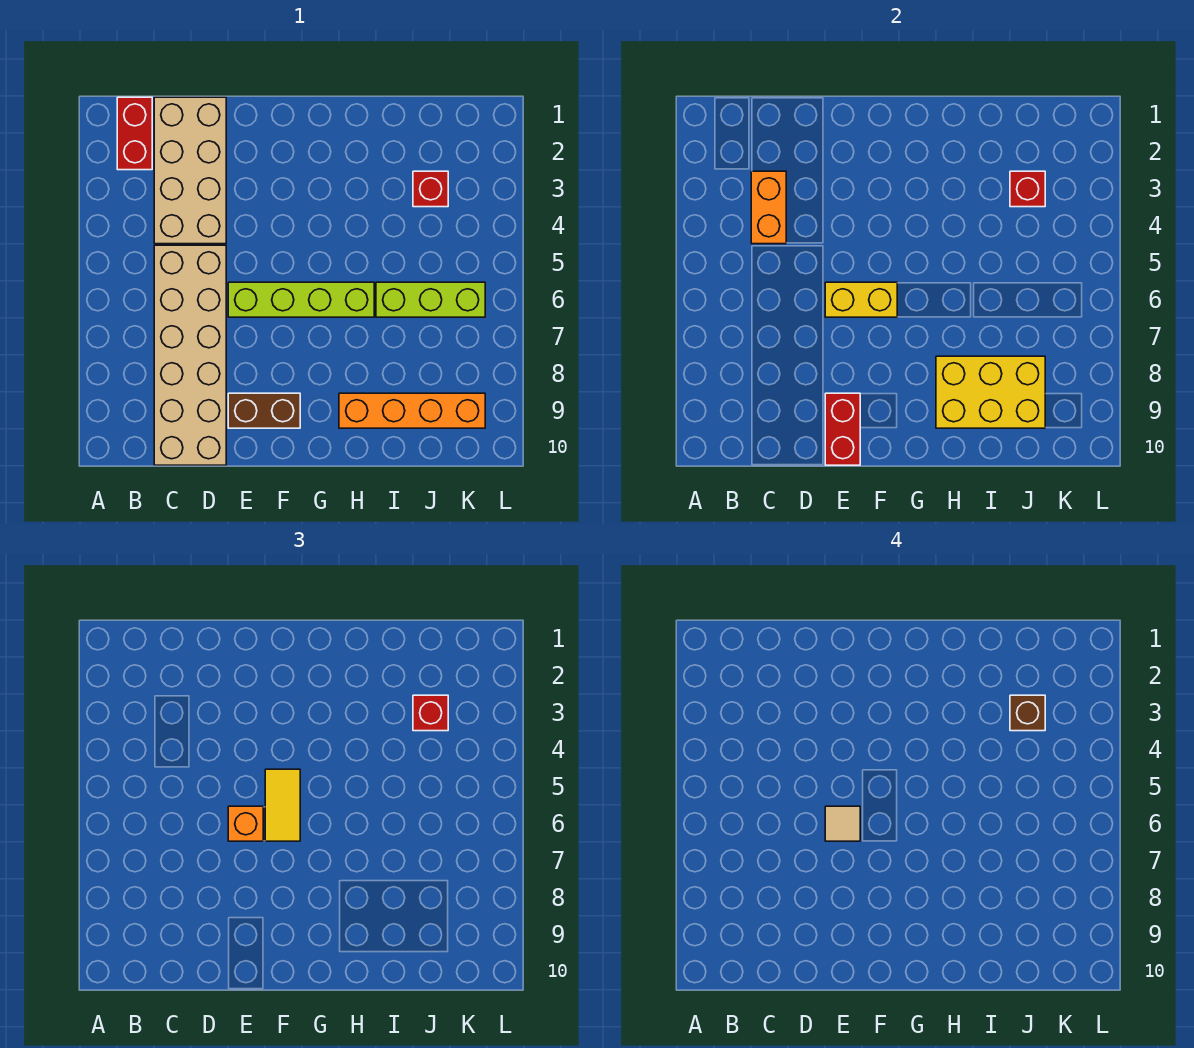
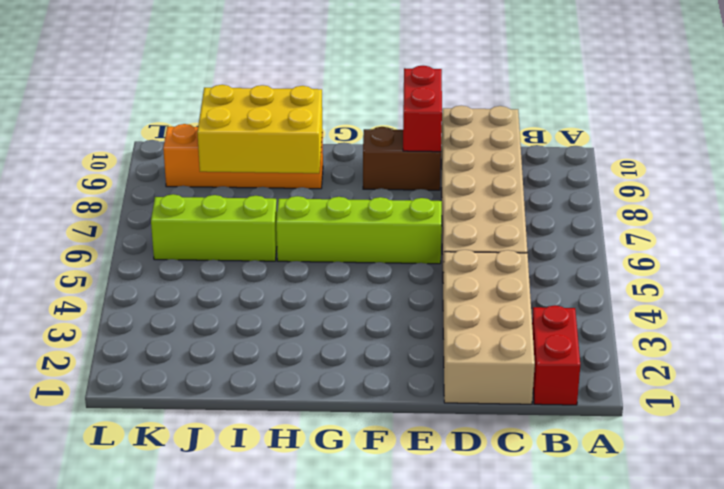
none -> red 1x1 brick [413,171,448,207]
none -> orange 1x2 brick [751,171,786,244]
none -> yellow 1x2 brick [825,282,897,317]

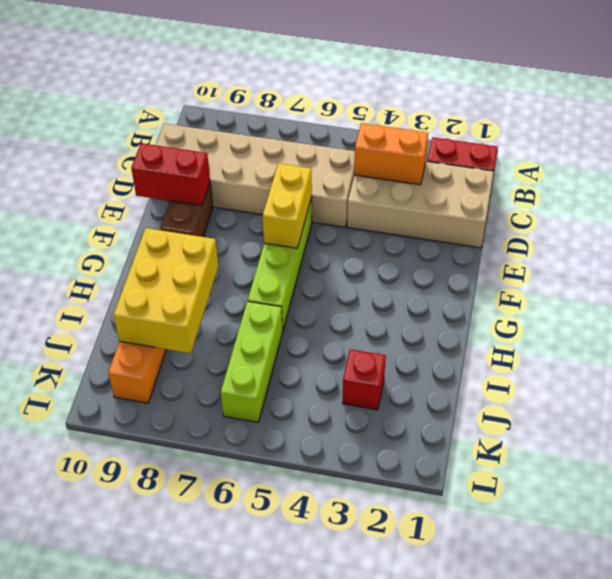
none -> red 1x1 brick [1010,171,1045,207]
none -> orange 1x1 brick [228,806,263,841]
none -> yellow 1x2 tile [265,769,300,841]

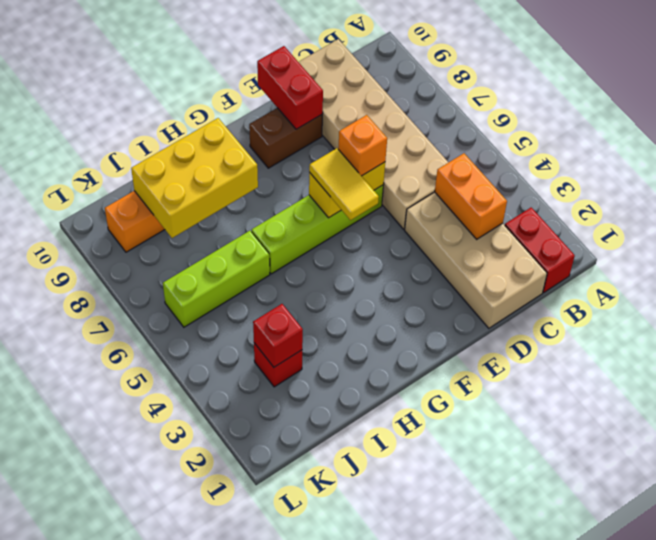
none -> red 1x1 brick [413,695,448,731]
none -> tan 1x1 tile [825,806,860,841]
none -> brown 1x1 brick [1010,695,1045,731]

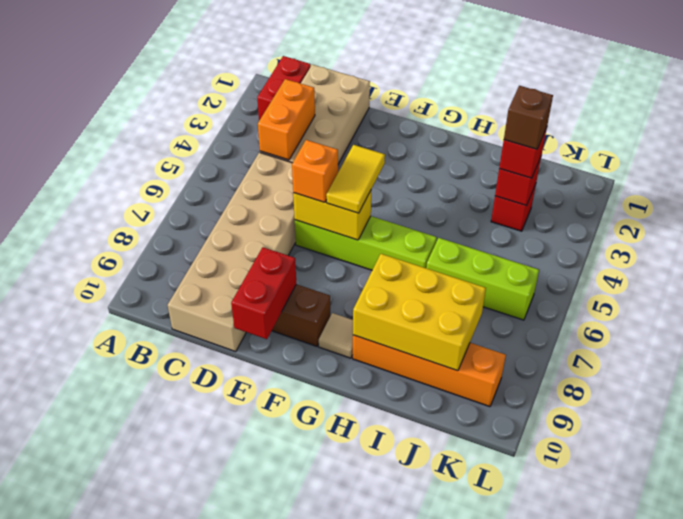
tan 1x1 tile [319,313,353,358] -> tan 1x1 tile moved to [825,806,860,841]

